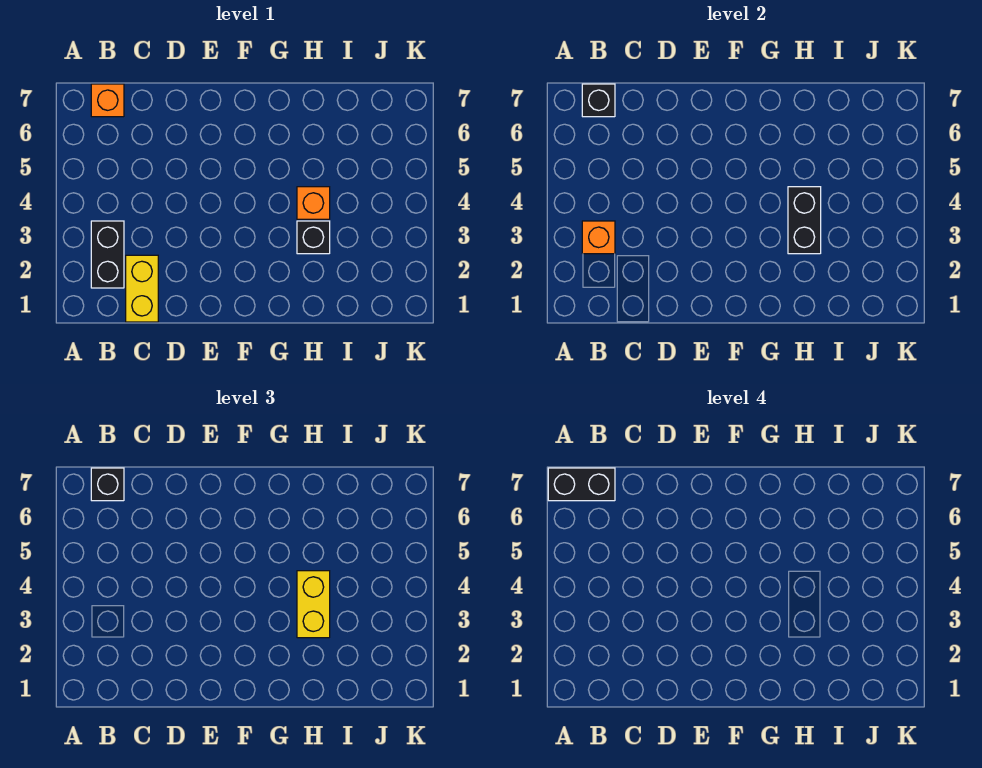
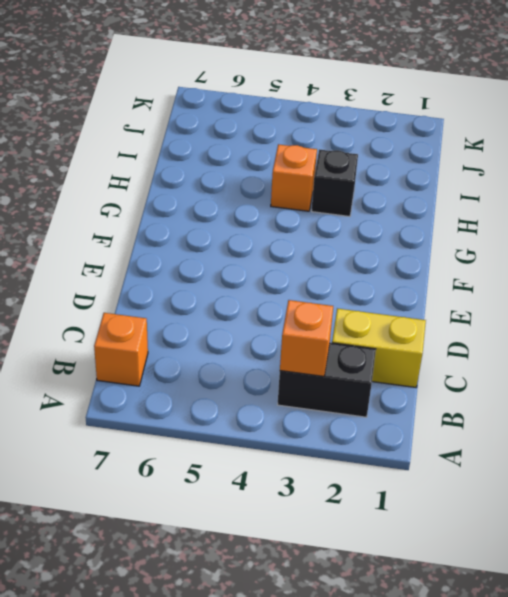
none -> black 1x1 brick [582,84,615,117]
none -> black 1x2 brick [788,187,821,254]

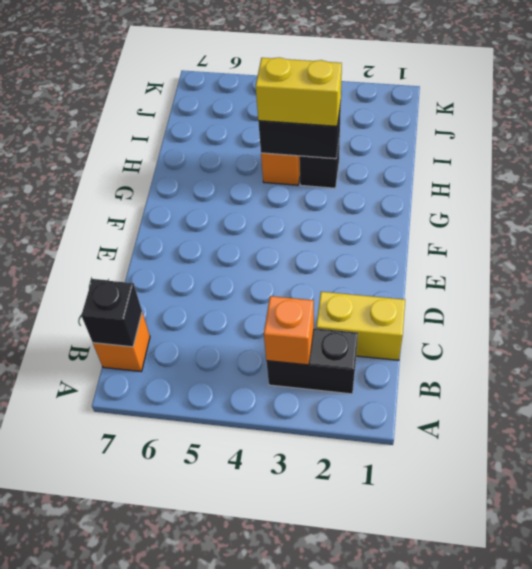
none -> black 1x1 brick [91,468,124,501]
none -> black 1x2 brick [548,468,615,501]

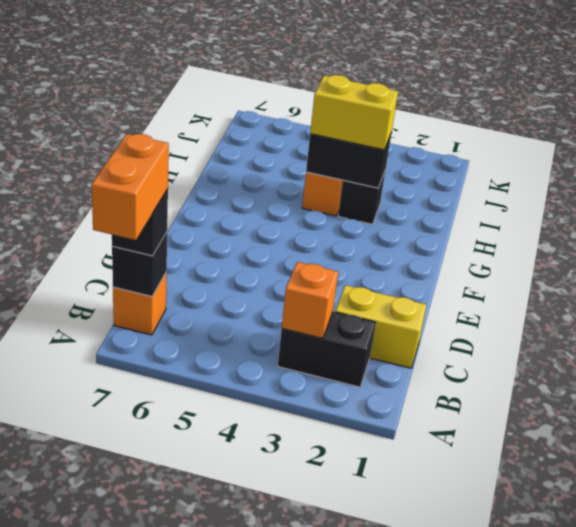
orange 1x2 brick [91,134,169,240] -> black 1x2 brick [548,468,615,501]

